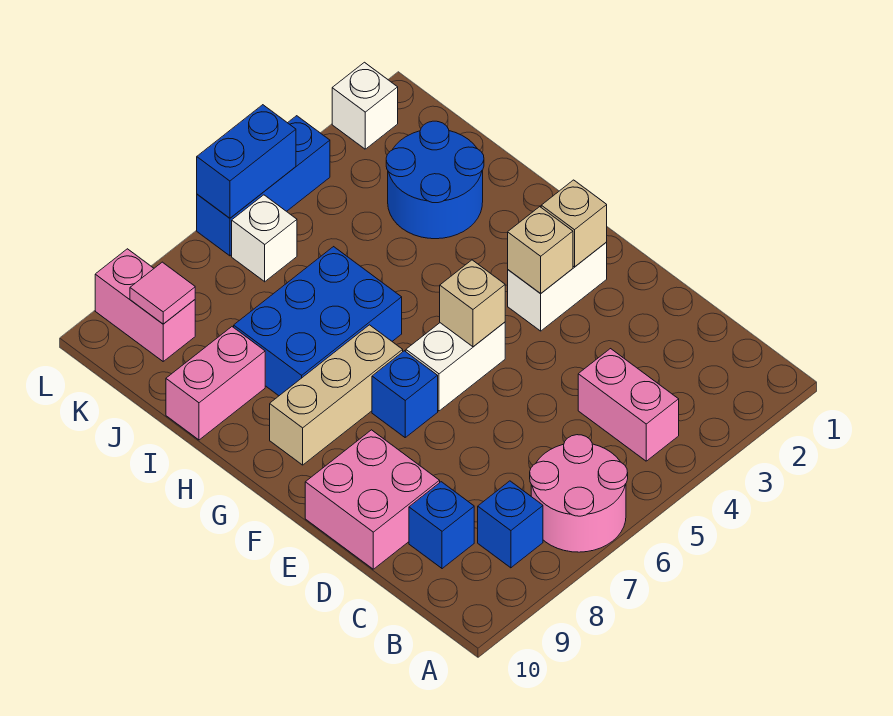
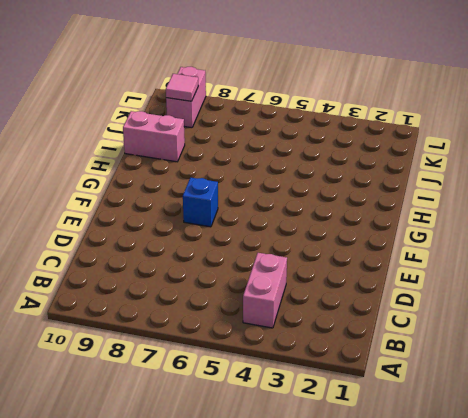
none -> pink 2x2 round brick [530,435,628,552]
none -> blue 1x1 brick [478,481,543,568]
none -> blue 1x1 brick [409,482,474,569]

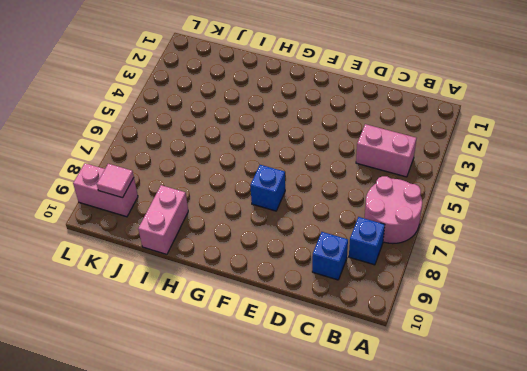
none -> pink 2x2 brick [305,430,440,569]
none -> white 1x2 brick [508,242,607,331]
none -> white 1x2 brick [406,322,505,411]

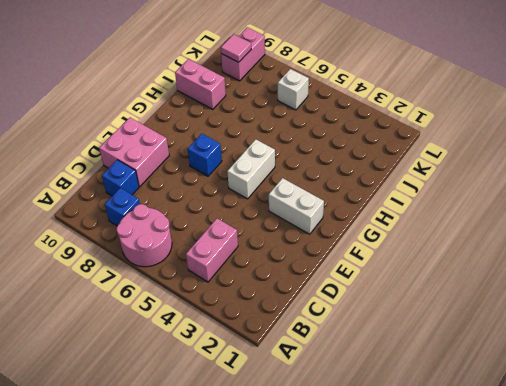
white 1x2 brick [227,139,275,199] -> white 1x2 brick turned to [406,322,505,411]
none -> tan 1x3 brick [270,325,403,465]
none -> blue 2x3 brick [234,247,402,396]
none -> blue 2x2 round brick [386,121,484,239]

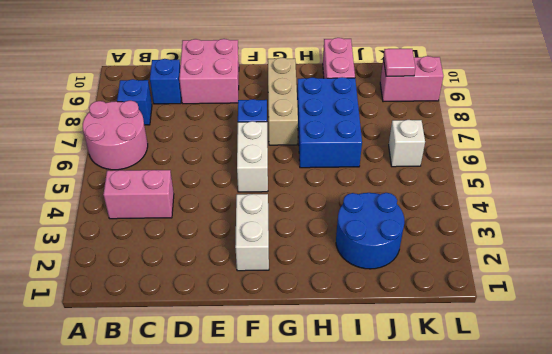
none -> white 1x1 brick [332,62,398,149]
none -> blue 1x3 brick [197,116,330,256]
none -> tan 1x1 brick [541,180,607,267]

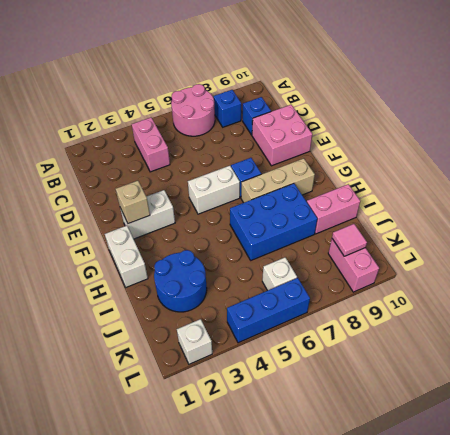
white 1x2 brick [105,226,148,287] -> none
none -> tan 1x1 brick [508,207,573,294]
none -> tan 1x1 brick [440,260,505,347]
none -> blue 1x2 brick [197,105,296,218]

